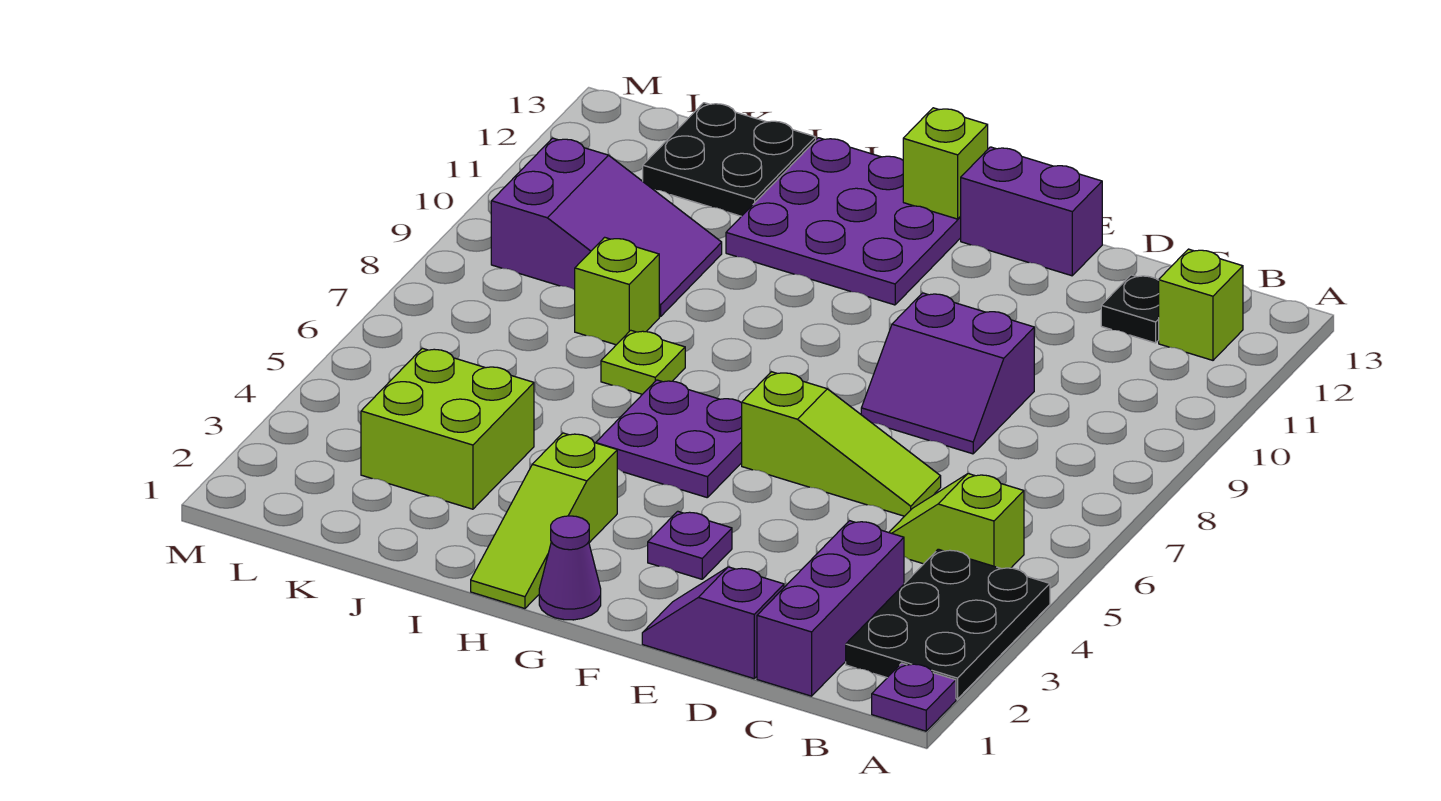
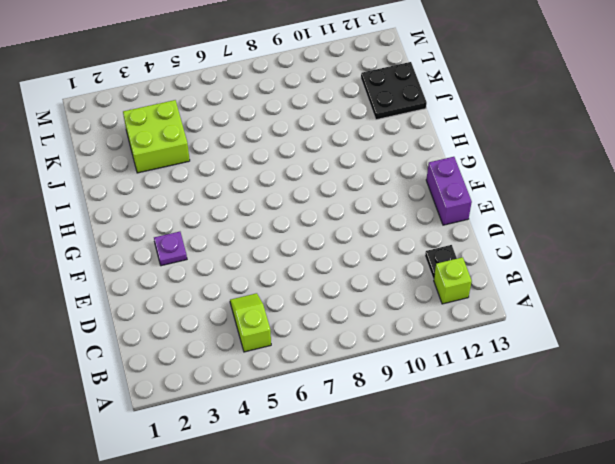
none -> purple 1x1 plate [872,663,956,731]
none -> black 2x3 plate [846,549,1050,699]
none -> purple 1x3 brick [757,521,904,696]

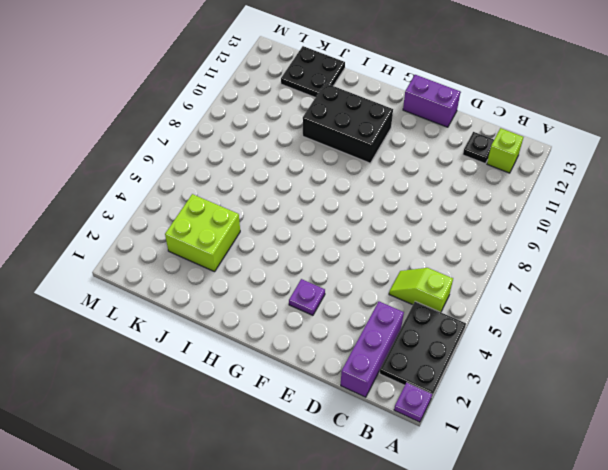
black 2x3 brick [303,83,393,163] -> purple 3x3 plate [726,138,961,305]
none -> purple 1x2 slope [642,567,784,679]
none -> lime 1x3 slope [742,372,941,516]
none -> purple 2x2 slope [861,293,1034,454]

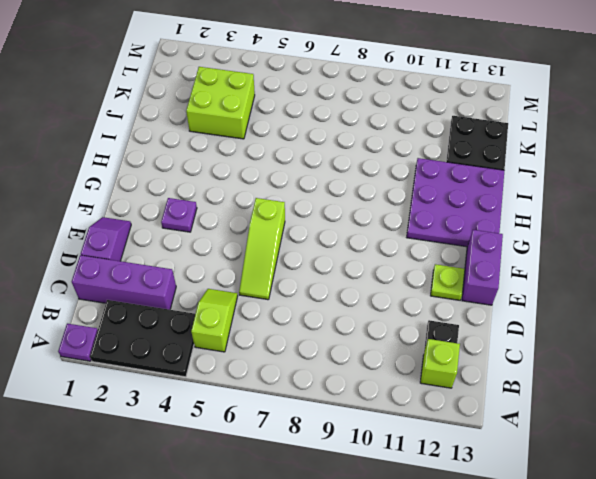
lime 1x1 plate [431,264,465,300] -> lime 1x1 plate moved to [601,330,685,394]
none -> purple 2x2 slope [861,293,1034,454]
none -> purple 1x1 cone [539,516,601,620]
none -> purple 2x2 plate [596,380,742,498]

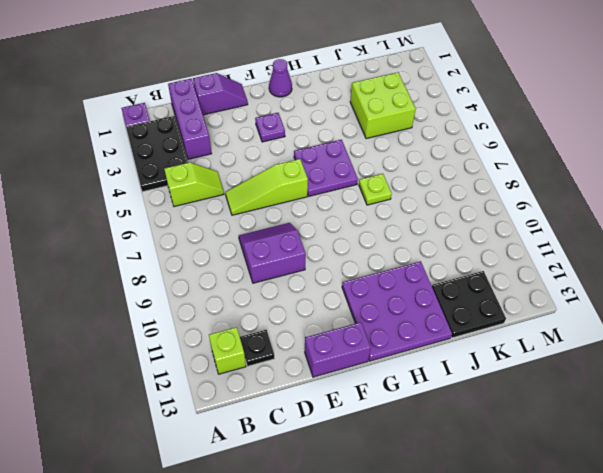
none -> lime 1x3 slope [471,433,617,609]
none -> lime 1x1 brick [575,237,659,345]
none -> purple 2x3 slope [491,138,722,317]

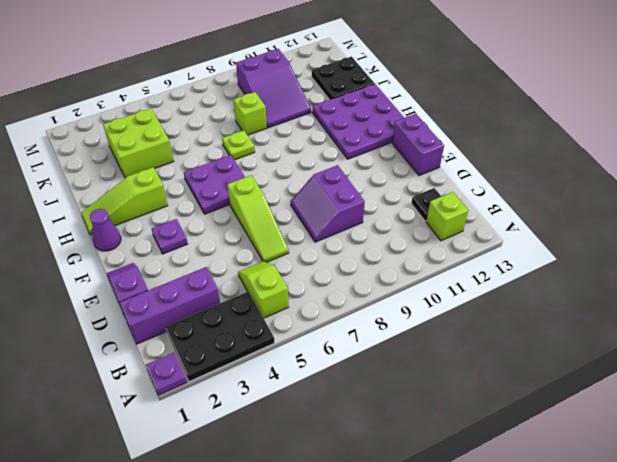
none -> lime 1x1 brick [903,108,988,219]

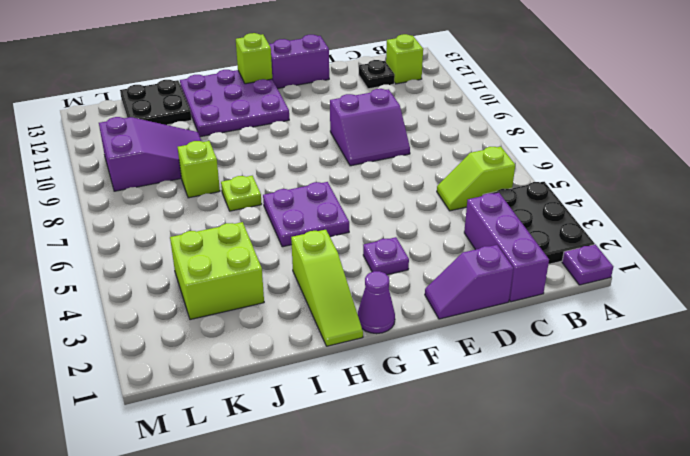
none -> lime 1x3 slope [742,372,941,516]

